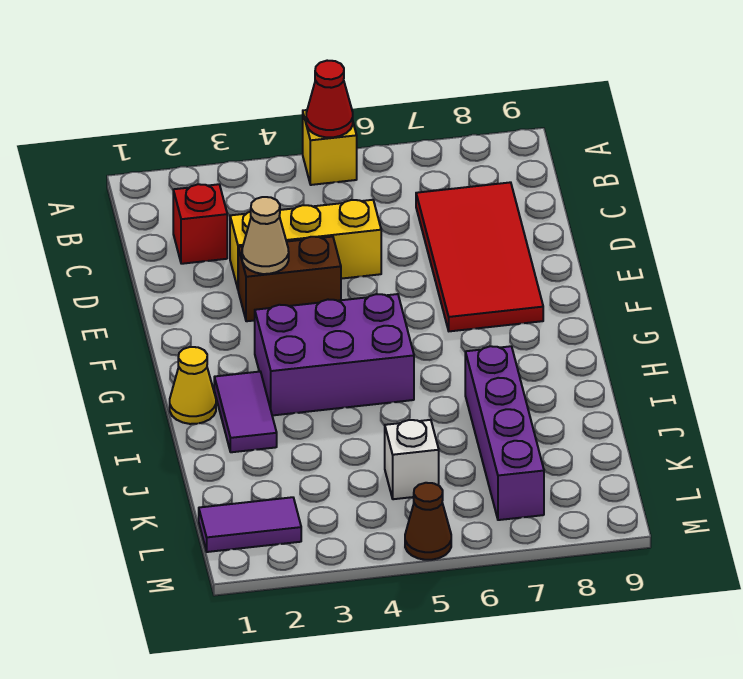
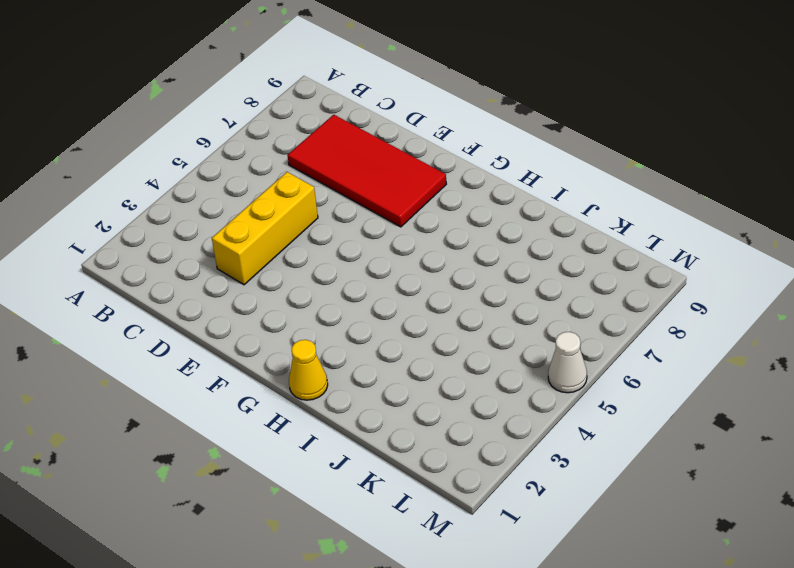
white 1x1 cone [548,332,587,393] -> brown 1x1 cone [405,483,451,560]
none -> yellow 1x1 brick [303,110,357,185]
none -> red 1x1 brick [173,184,227,264]
none -> brown 1x2 brick [238,237,341,321]

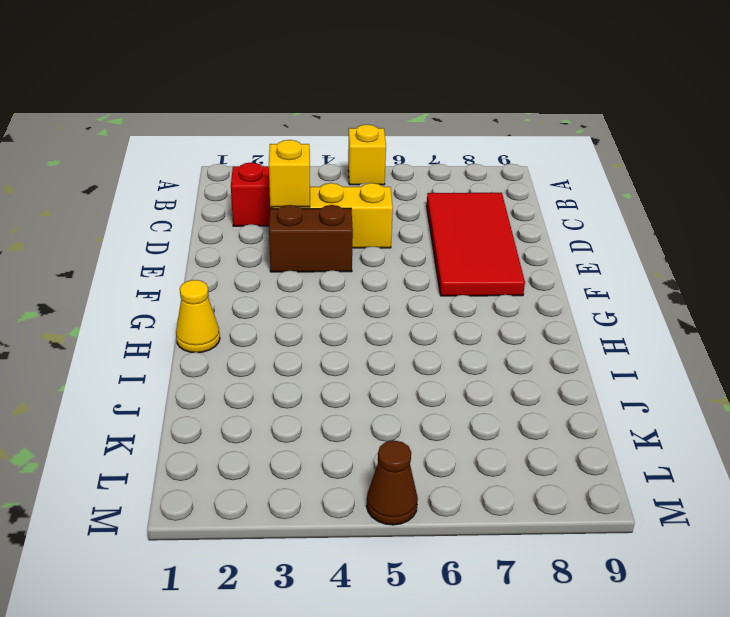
yellow 1x1 brick [269,140,310,207] -> none
none -> purple 2x3 brick [255,294,414,416]
none -> purple 1x2 tile [214,372,277,452]
none -> purple 1x4 brick [465,346,544,520]

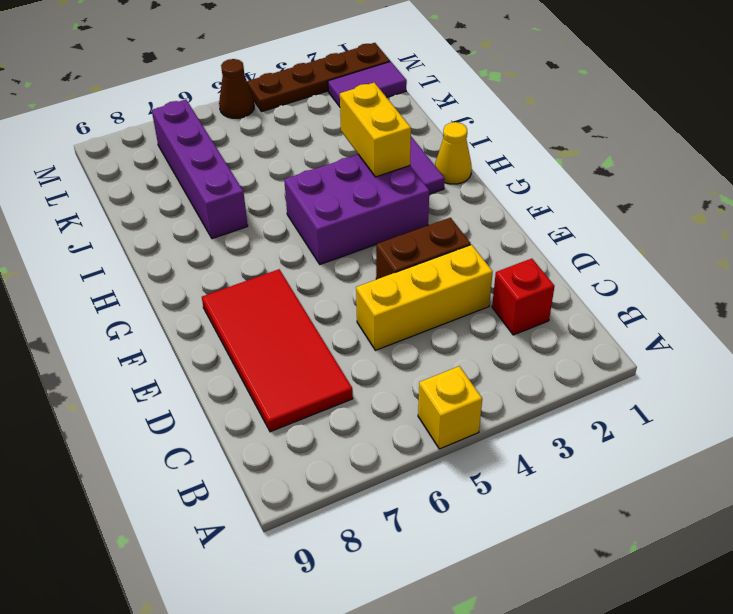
yellow 1x2 brick [340,83,411,177] -> none
brown 1x4 plate [247,43,390,112] -> none
none -> white 1x1 brick [385,420,439,499]
none -> red 1x1 cone [306,61,353,137]
none -> tan 1x1 cone [242,197,289,274]

